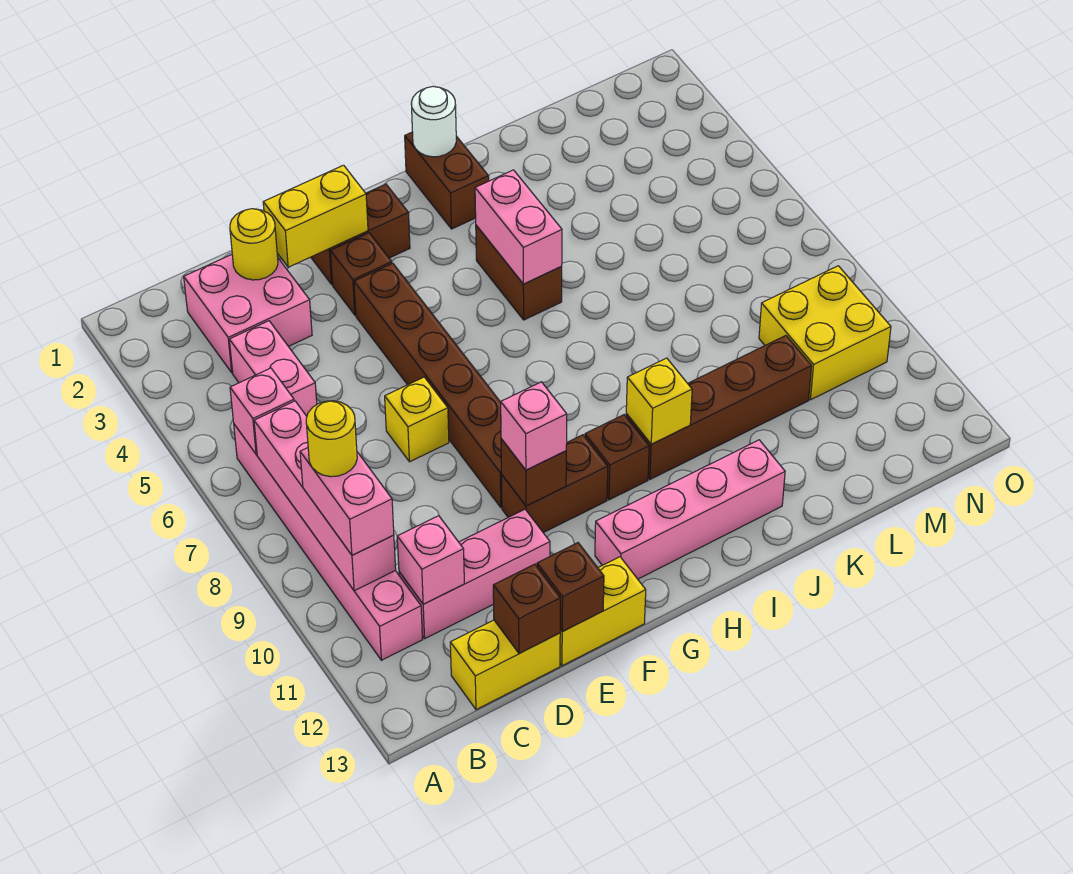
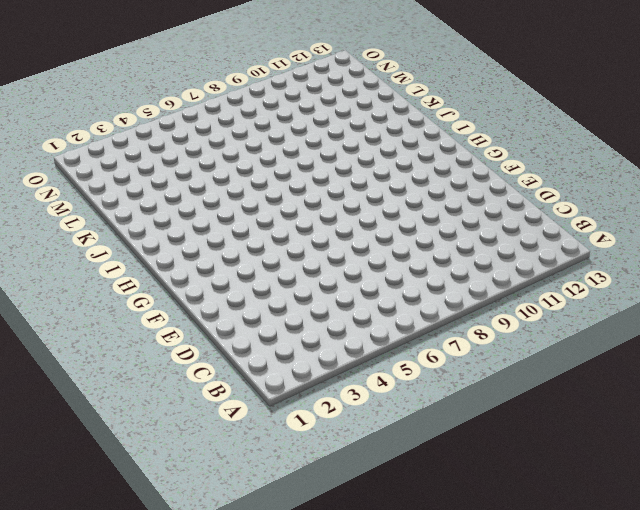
none -> pink 1x6 brick [234,424,423,660]
none -> pink 2x2 brick [184,255,312,373]
none -> pink 1x2 brick [229,321,317,416]
none -> pink 1x3 brick [399,509,550,638]

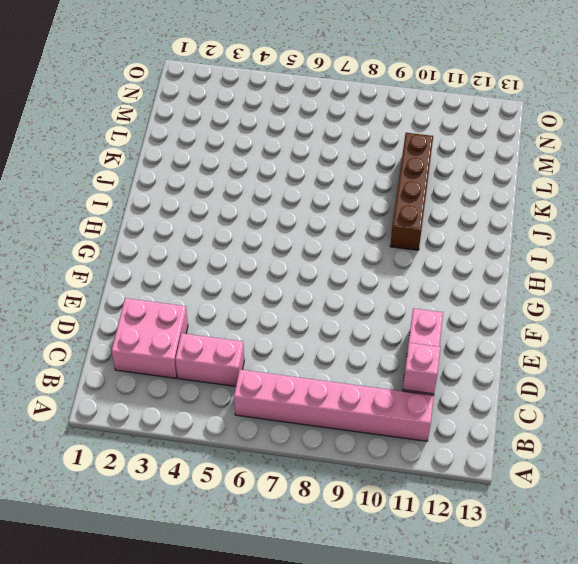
none -> yellow 1x2 brick [450,620,560,710]
none -> yellow 1x1 brick [385,377,449,462]
none -> yellow 1x2 brick [560,557,646,666]
none -> brown 1x2 brick [311,184,410,284]

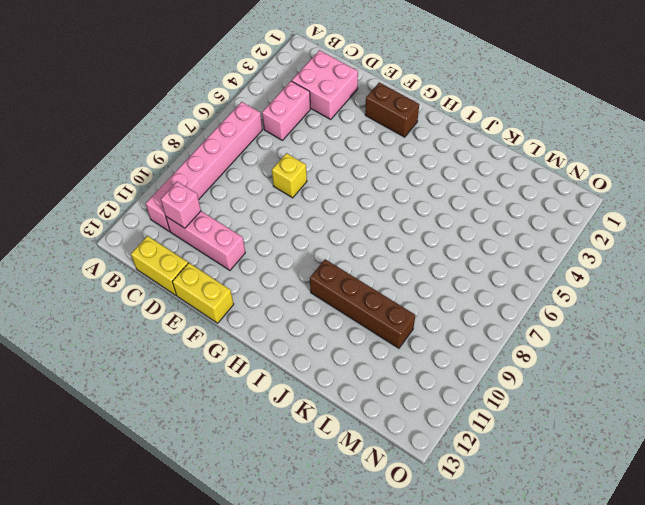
none -> brown 1x1 brick [331,233,392,315]
none -> brown 1x6 brick [354,263,502,507]
none -> brown 1x2 brick [502,435,608,533]
none -> pink 1x4 brick [595,440,785,579]

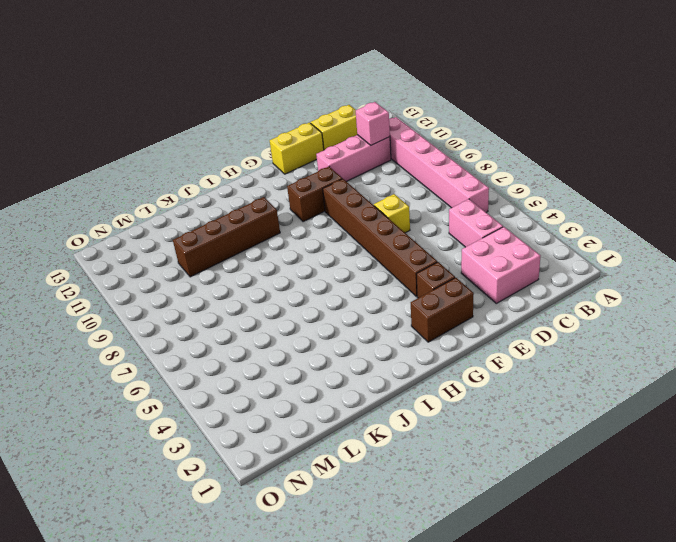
none -> pink 1x4 brick [595,440,785,579]
none -> brown 1x1 brick [585,415,649,500]
none -> brown 1x2 brick [405,132,489,229]
none -> brown 1x2 brick [476,225,562,320]

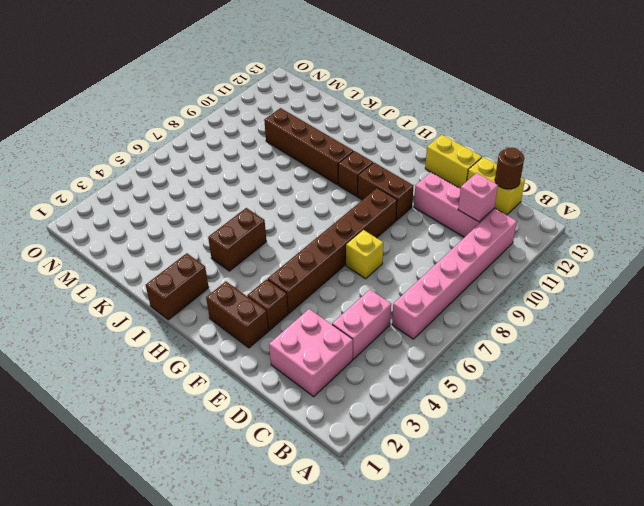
brown 1x1 round brick [495,148,524,189] -> none
none -> pink 1x4 brick [595,440,785,579]
none -> yellow 2x2 brick [759,266,891,400]
none -> pink 1x1 brick [230,368,294,454]
none -> pink 1x4 brick [254,401,396,591]

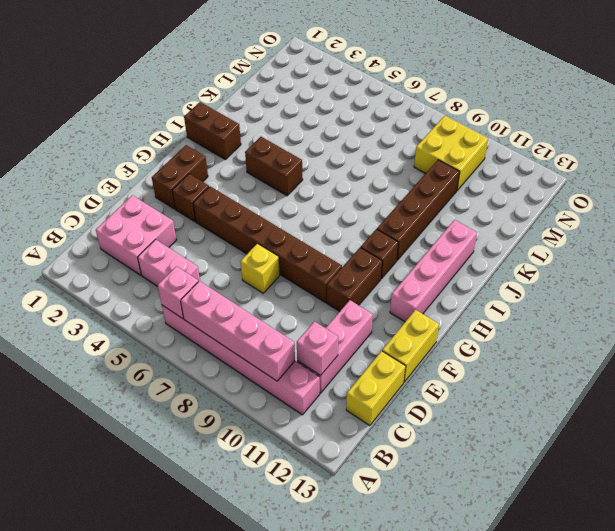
none -> yellow 1x1 round brick [230,209,278,280]
none -> brown 1x1 brick [493,564,560,654]
none -> yellow 1x2 brick [263,165,368,267]
none -> brown 1x1 brick [537,543,604,632]

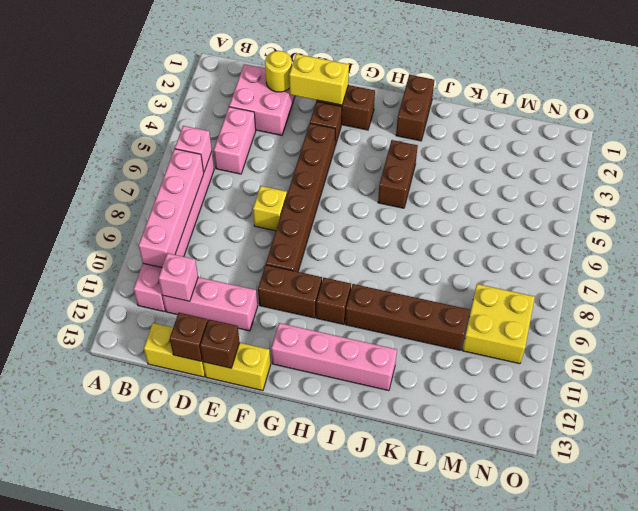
none -> brown 1x1 brick [501,439,566,506]
none -> white 1x1 round brick [411,86,456,157]
none -> pink 1x2 brick [475,170,562,284]
none -> yellow 1x1 brick [626,358,692,444]

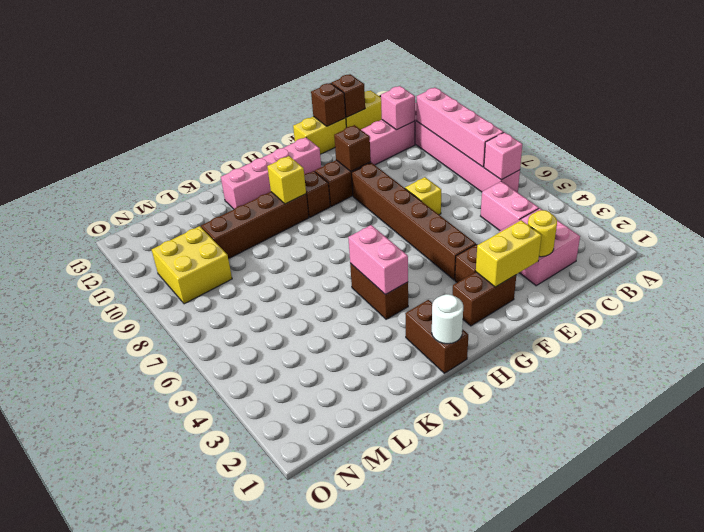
none -> pink 1x2 brick [300,448,394,555]
none -> pink 1x1 brick [501,382,567,470]
none -> yellow 1x1 round brick [306,401,357,477]

